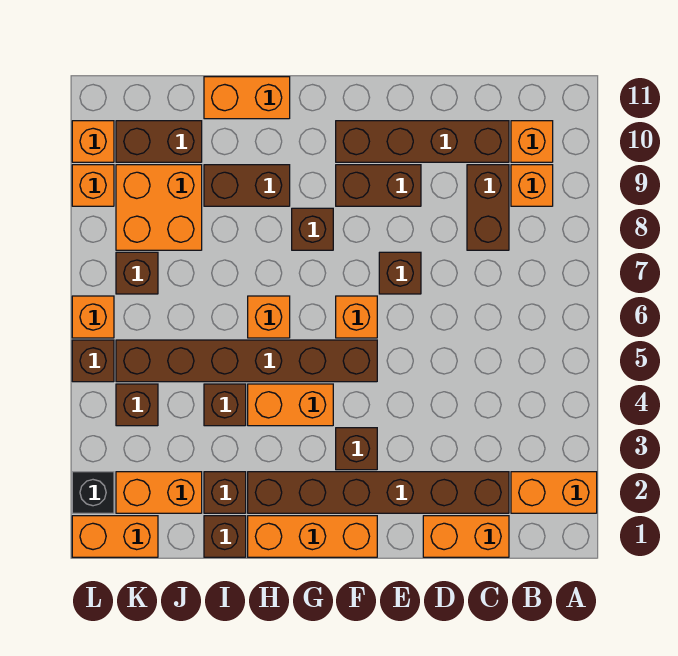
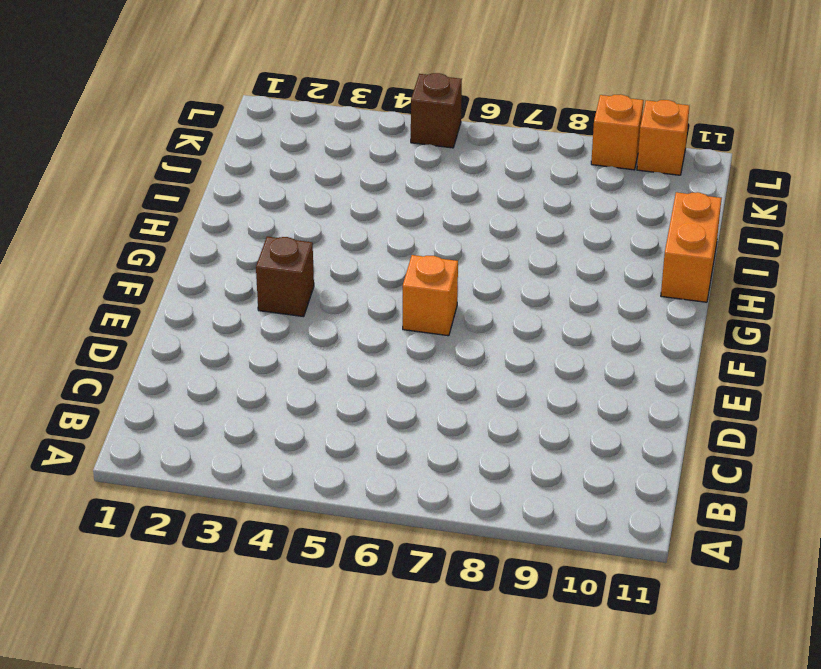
none -> orange 1x2 brick [511,472,597,513]
none -> orange 1x1 brick [511,165,553,206]
none -> orange 1x1 brick [511,121,553,162]
none -> orange 1x2 brick [423,516,509,557]

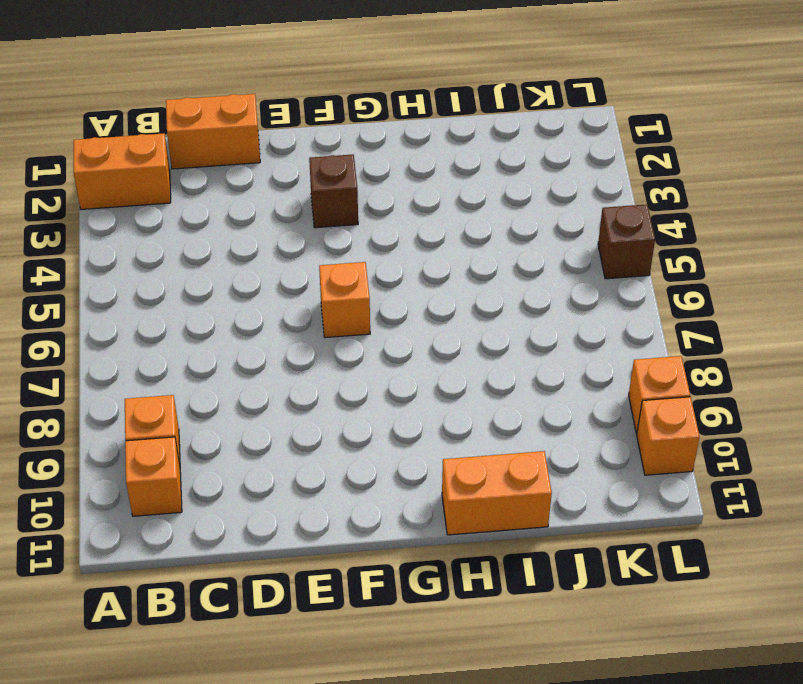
none -> brown 1x6 brick [248,472,509,513]
none -> brown 1x2 brick [467,165,509,250]
none -> brown 1x4 brick [336,121,509,162]
none -> brown 1x1 brick [379,252,421,294]

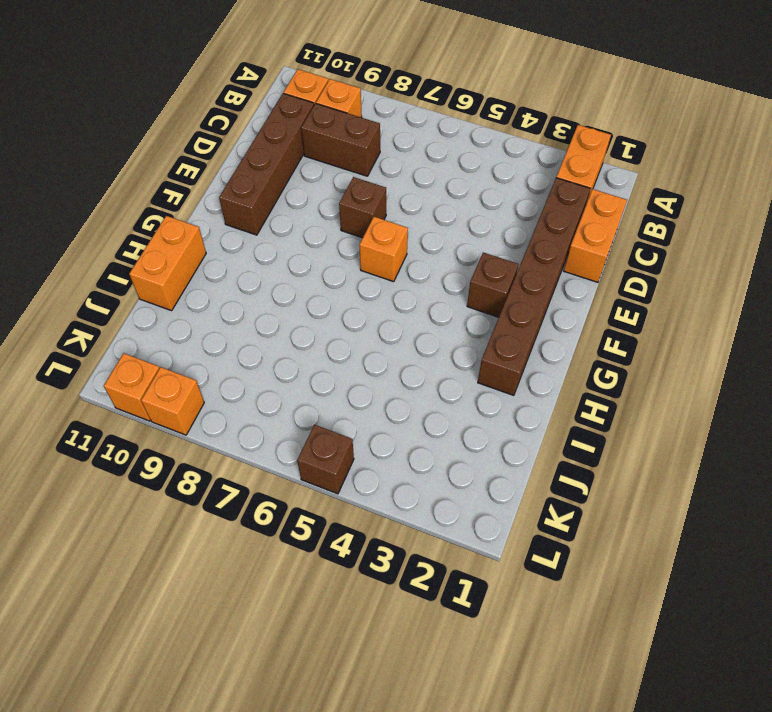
none -> brown 1x2 brick [336,165,421,206]
none -> orange 1x3 brick [248,516,377,557]
none -> brown 1x6 brick [116,340,377,382]
none -> orange 1x2 brick [248,384,333,426]

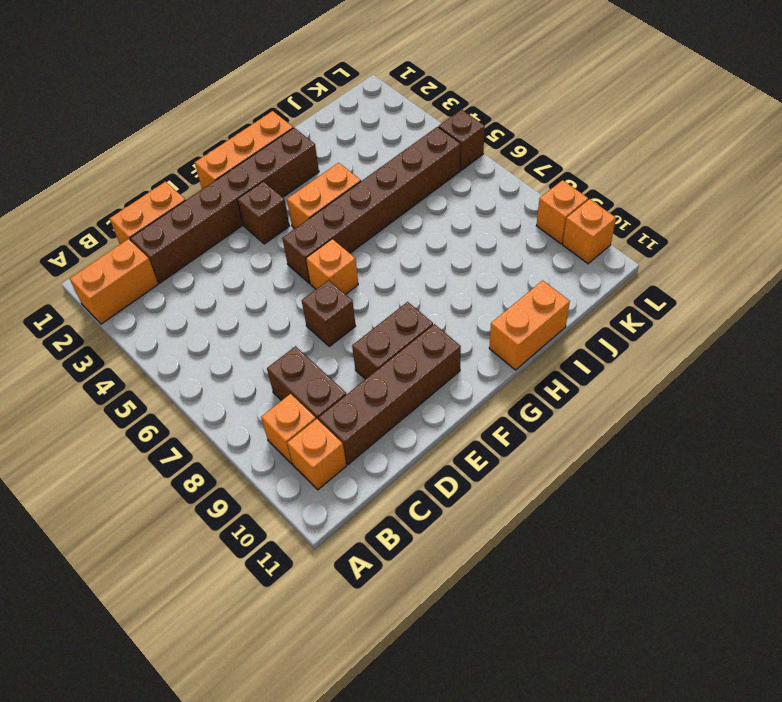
none -> brown 1x1 brick [292,208,333,250]
none -> orange 1x1 brick [248,296,290,338]
none -> brown 1x2 brick [204,165,290,206]
none -> brown 1x1 brick [204,516,246,557]

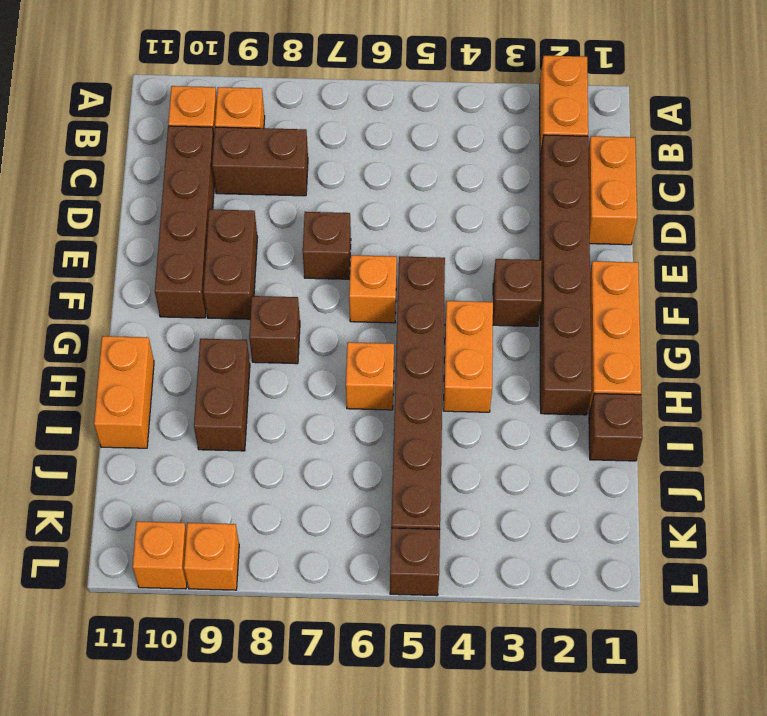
none -> brown 1x1 brick [204,472,246,513]
none -> brown 1x1 brick [204,384,246,426]
none -> orange 1x2 brick [116,472,202,513]
none -> orange 2x2 brick [116,165,202,250]

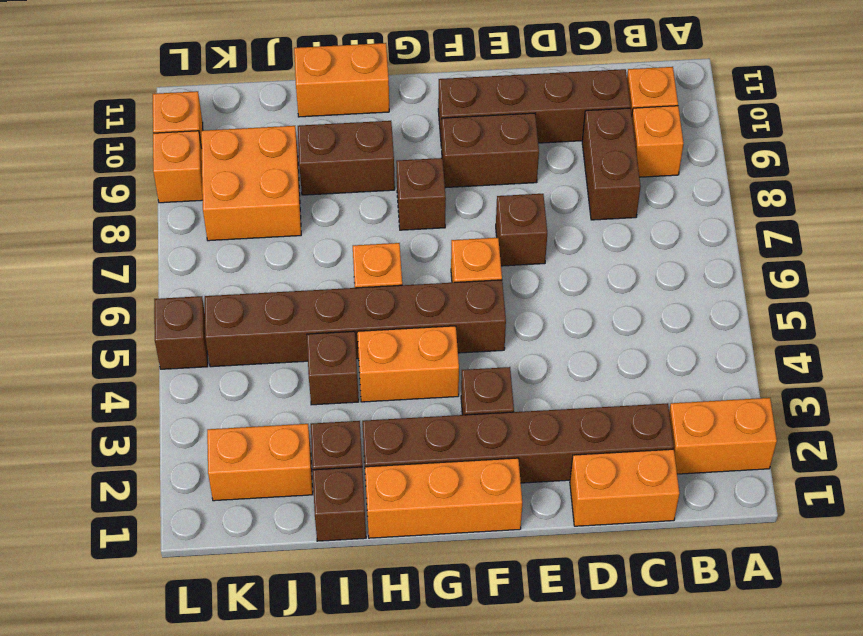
none -> brown 1x2 brick [116,121,202,162]
none -> orange 1x2 brick [72,516,158,557]
none -> brown 1x1 brick [116,384,158,426]
none -> brown 1x1 brick [116,252,158,294]

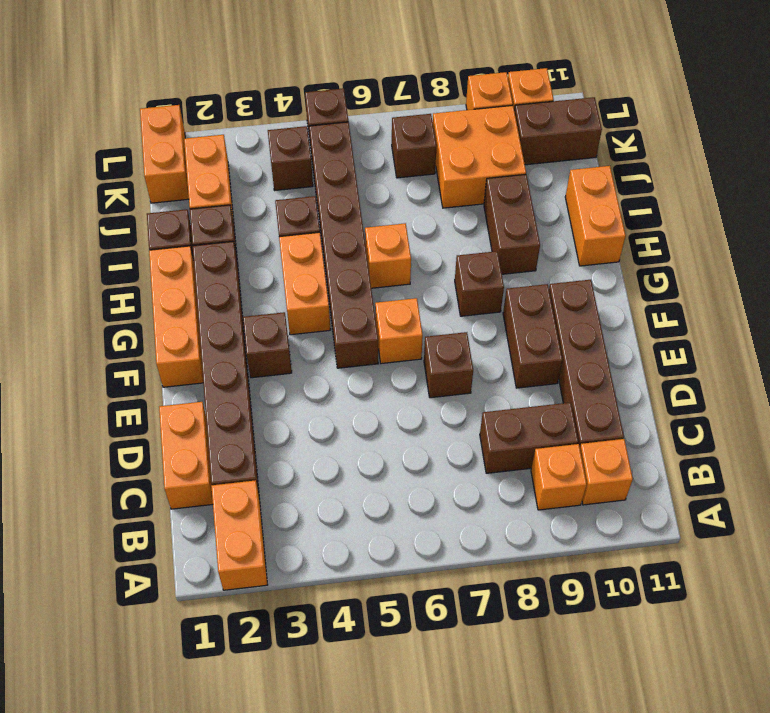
brown 1x2 brick [514,97,602,165] -> brown 1x2 brick turned to [116,121,202,162]
none -> black 1x1 brick [72,472,114,513]
none -> orange 1x1 brick [72,296,114,338]

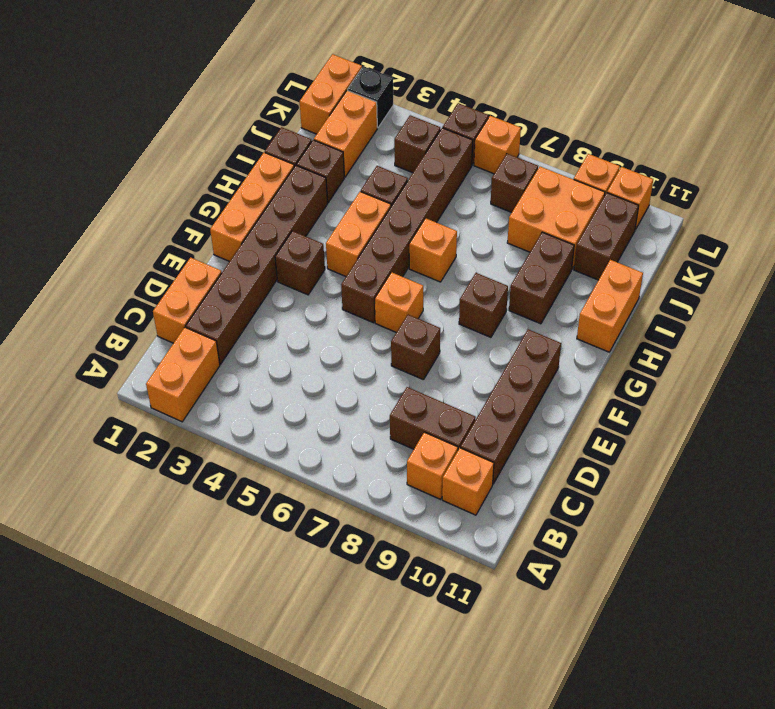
none -> brown 1x2 brick [336,165,421,206]

